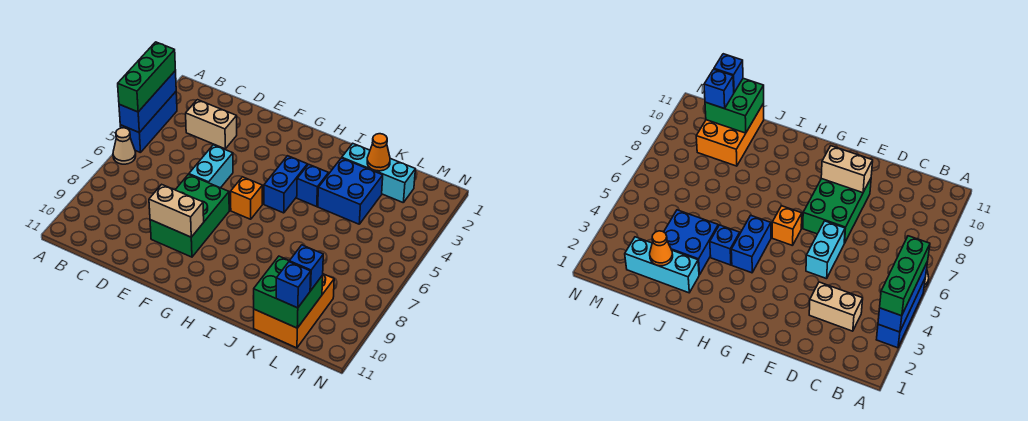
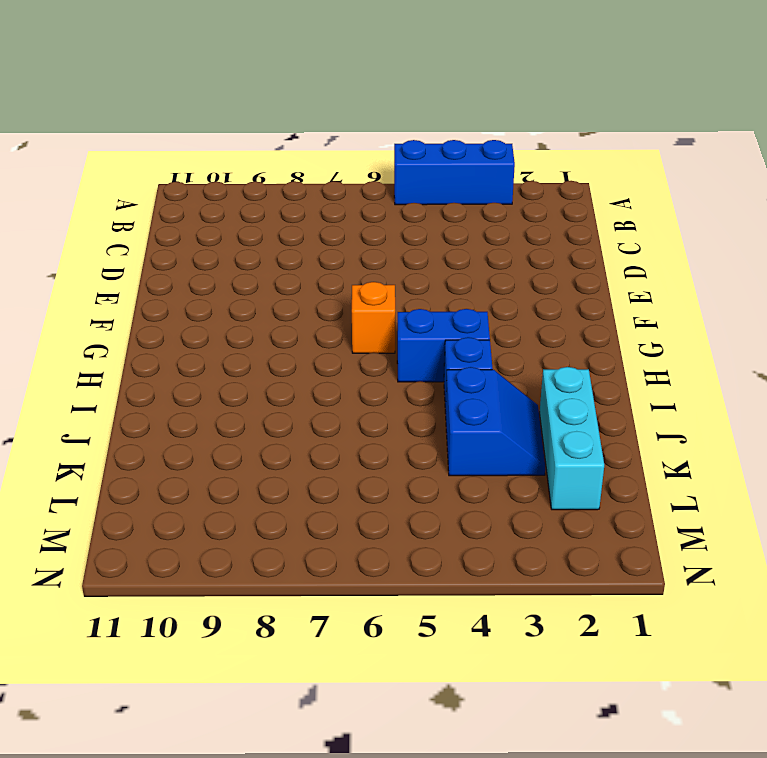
blue 2x2 slope [445,367,545,476] -> blue 2x2 brick [318,158,383,224]
none -> tan 1x1 cone [113,128,136,164]
none -> tan 1x2 brick [186,100,237,149]
none -> cyan 1x2 brick [189,145,233,188]

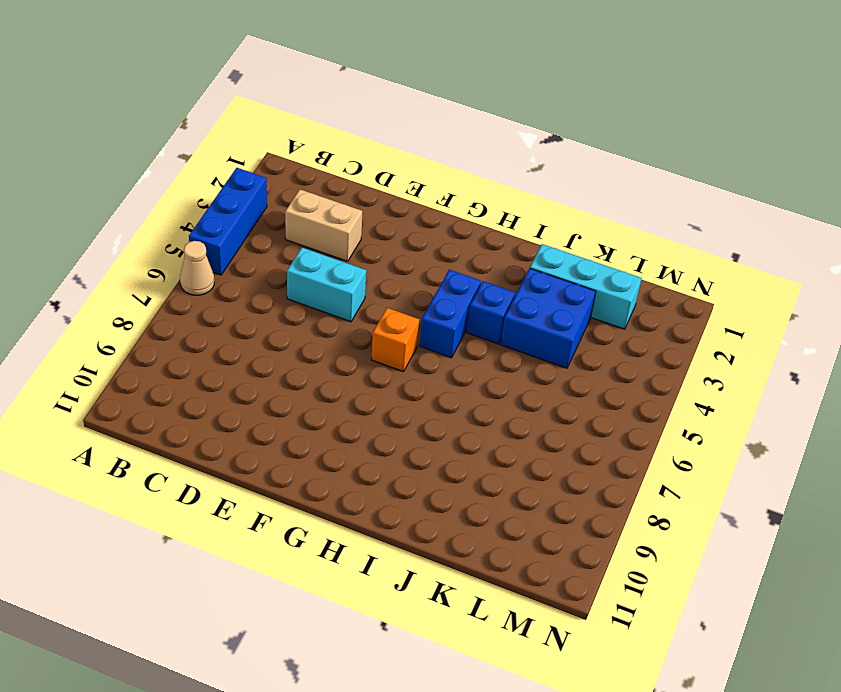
cyan 1x2 brick [287,248,366,322] -> cyan 1x2 brick turned to [189,145,233,188]
none -> green 2x3 brick [150,174,229,257]
none -> orange 2x3 brick [254,274,334,348]
none -> blue 1x3 brick [119,71,176,132]

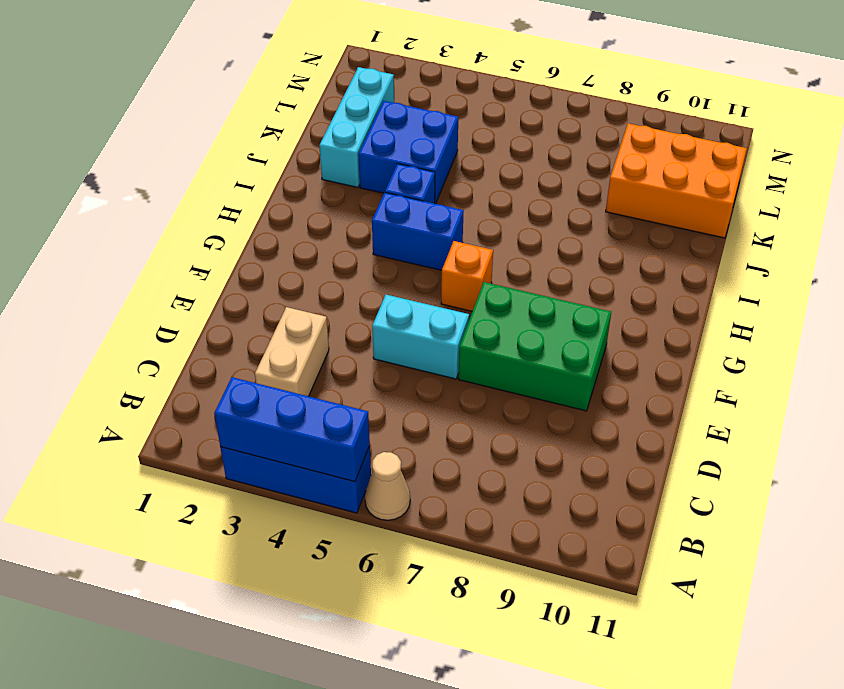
none -> tan 1x2 brick [149,184,204,237]
none -> orange 1x1 cone [367,134,390,171]
none -> green 2x2 brick [254,256,323,328]

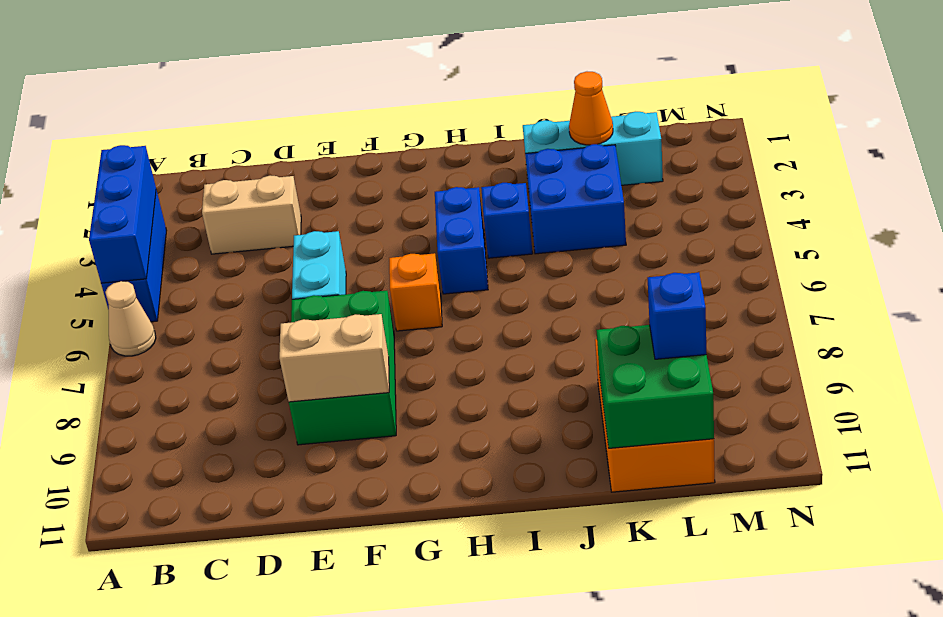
none -> green 1x3 brick [118,42,175,112]
none -> blue 1x1 brick [276,262,311,308]

